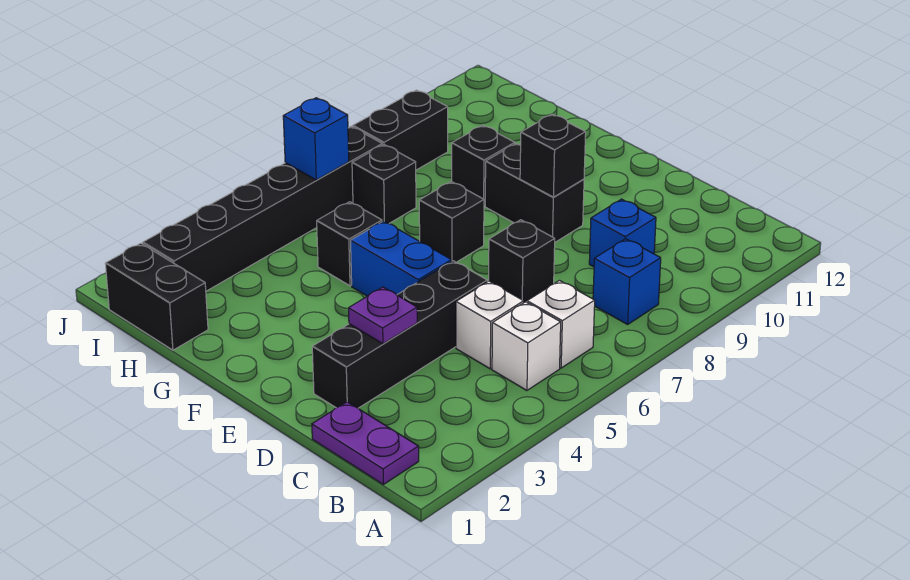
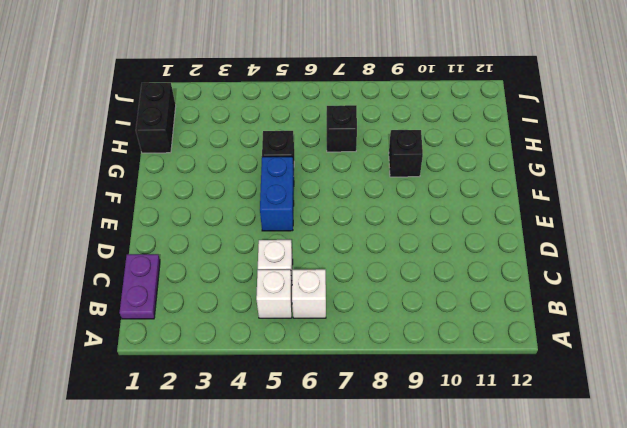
none -> blue 1x1 brick [593,239,661,324]
none -> blue 1x1 brick [589,199,656,267]
none -> black 1x4 brick [312,261,487,408]

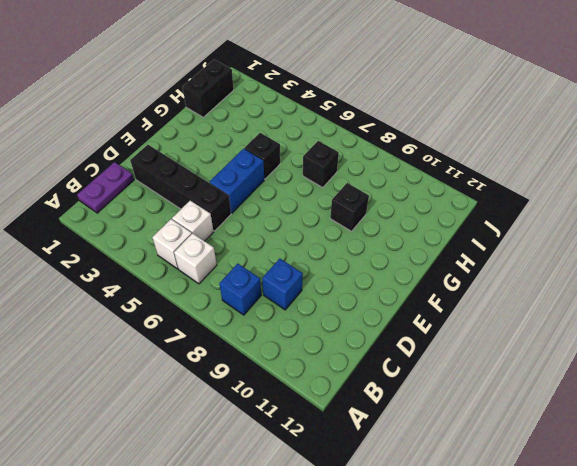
none -> black 1x1 brick [489,220,555,302]
none -> black 1x2 brick [485,143,584,242]
none -> black 1x1 brick [419,181,484,262]

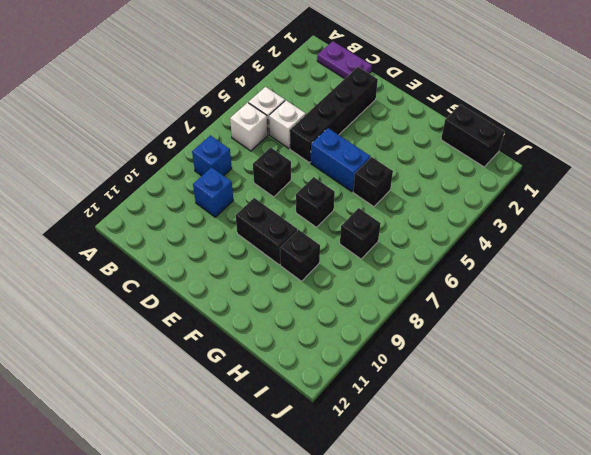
none -> black 1x6 brick [143,126,382,291]
none -> black 1x2 brick [353,90,448,170]
none -> purple 1x1 plate [349,287,417,344]

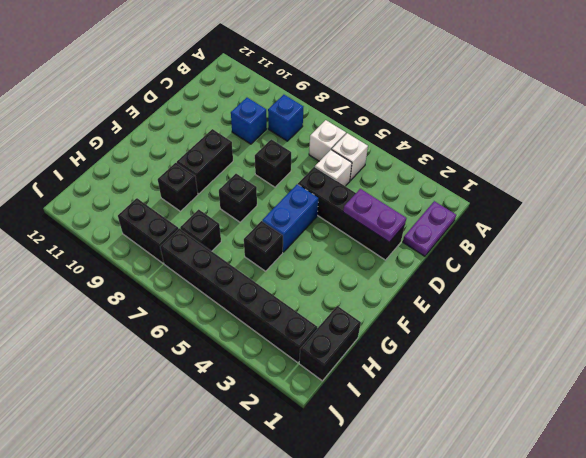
purple 1x2 plate [343,189,406,242] -> purple 1x1 plate [349,287,417,344]
none -> black 1x1 brick [520,114,586,197]
none -> blue 1x1 brick [283,98,349,180]

